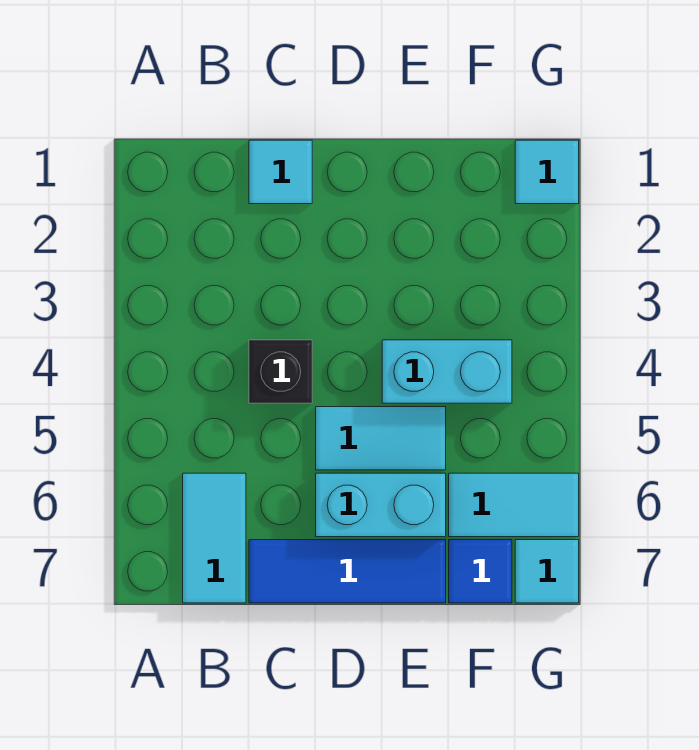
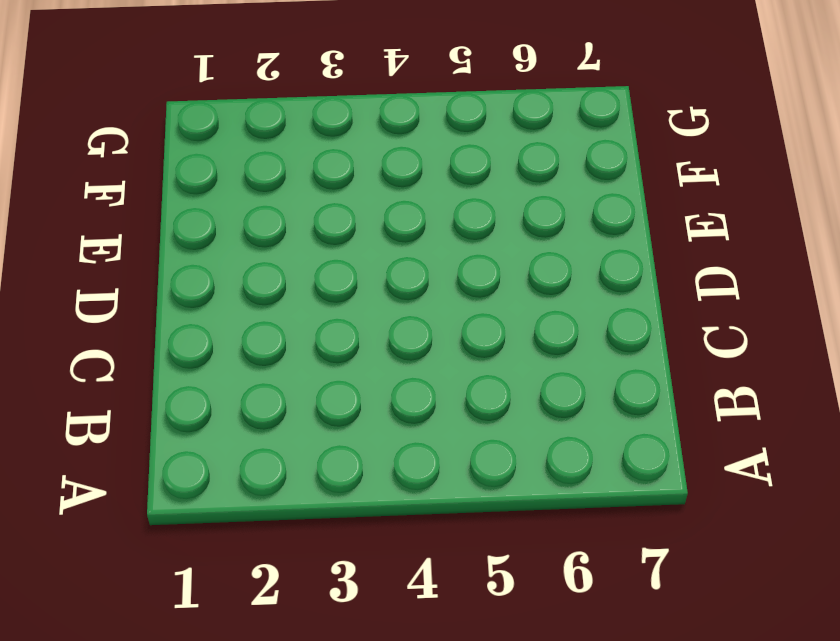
none -> cyan 1x2 tile [183,473,246,603]
none -> cyan 1x1 tile [249,140,312,204]

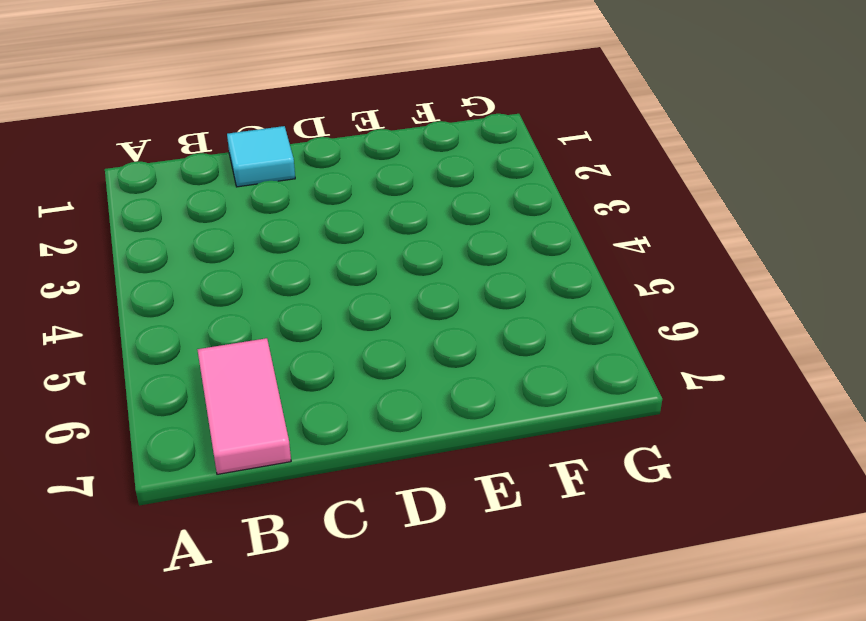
pink 1x2 tile [197,338,291,474] -> cyan 1x2 tile [183,473,246,603]
none -> black 1x1 brick [249,340,312,403]
none -> blue 1x3 tile [249,540,446,603]

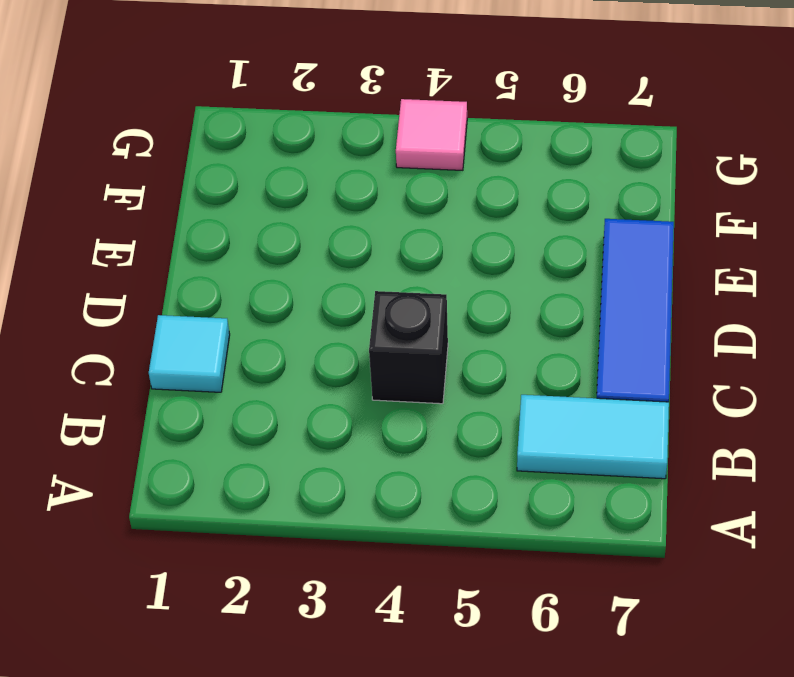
pink 1x1 tile [396,99,467,170] -> none
none -> cyan 1x2 tile [316,407,446,470]
none -> cyan 1x2 brick [316,473,446,537]

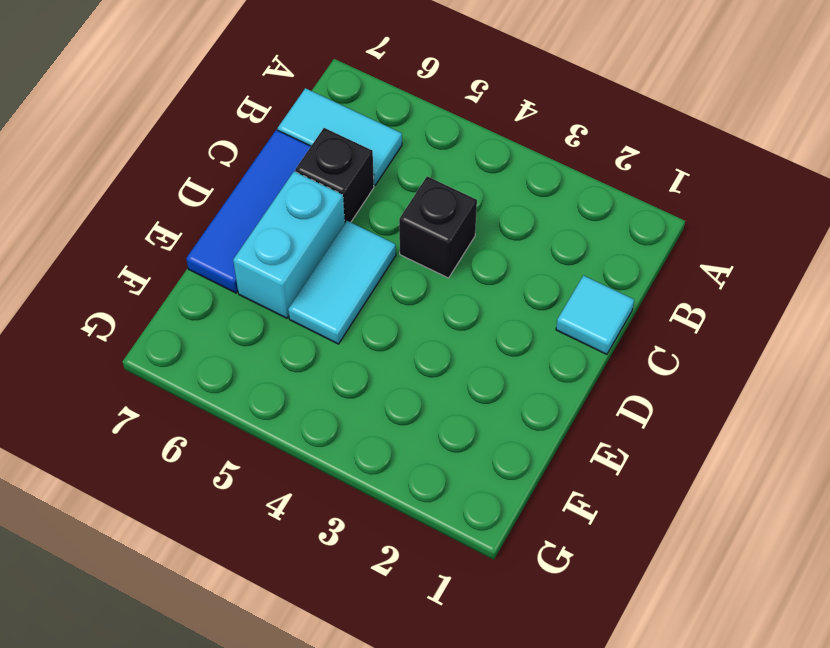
black 1x1 brick [295,128,374,223] -> none
none -> cyan 1x2 brick [382,340,512,403]
none -> cyan 1x2 tile [449,473,579,537]

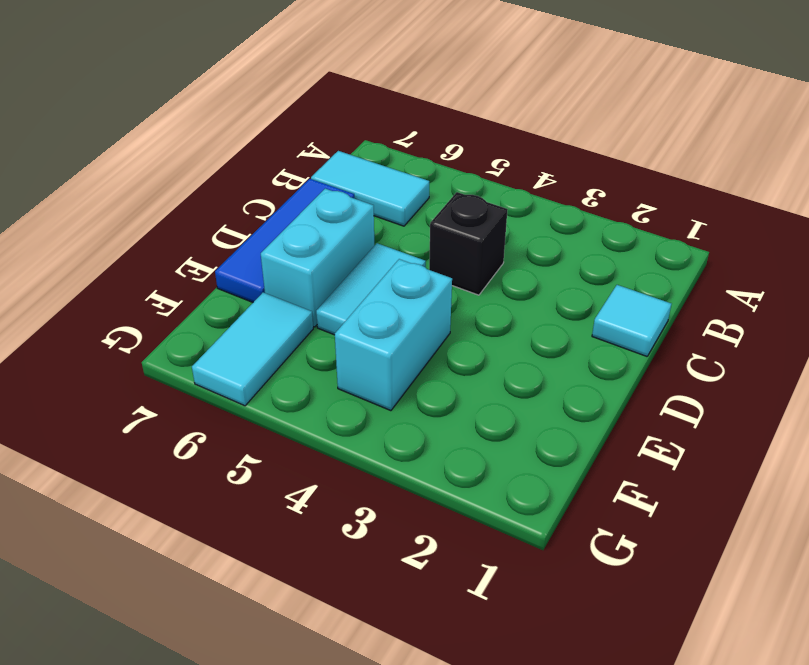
none -> blue 1x1 tile [449,540,512,603]
none -> cyan 1x1 tile [515,140,579,204]

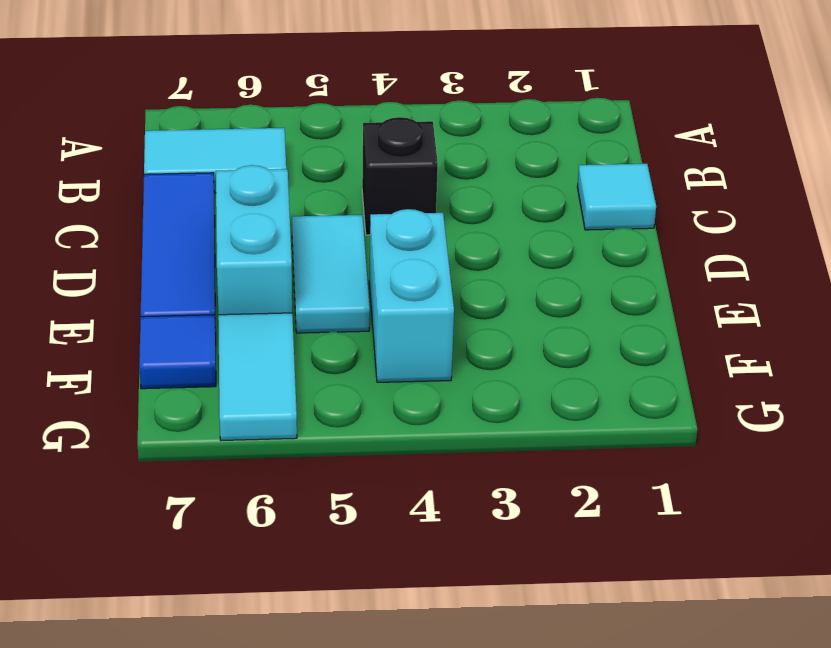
none -> cyan 1x1 tile [515,140,579,204]
none -> cyan 1x1 tile [515,540,579,603]

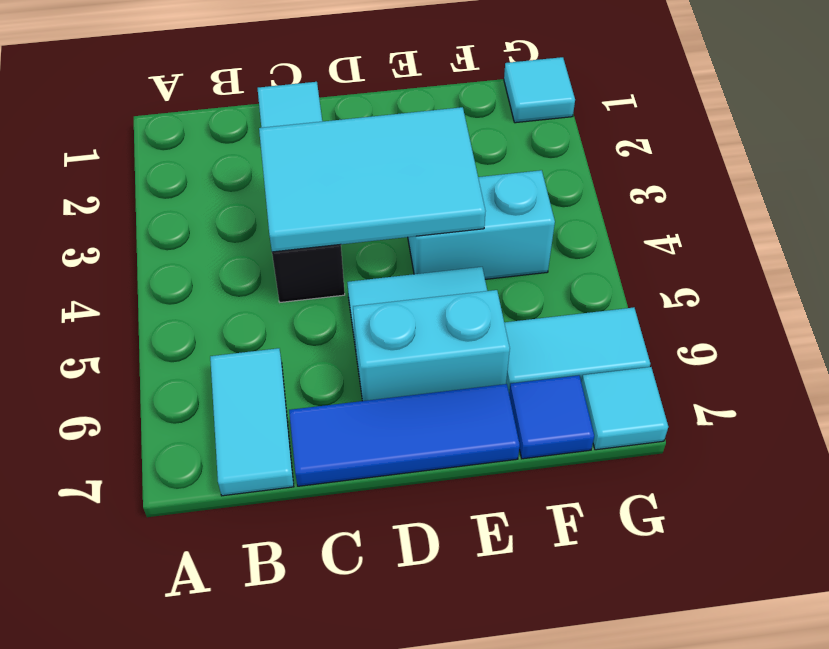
cyan 2x3 tile [259,107,486,252] -> none

